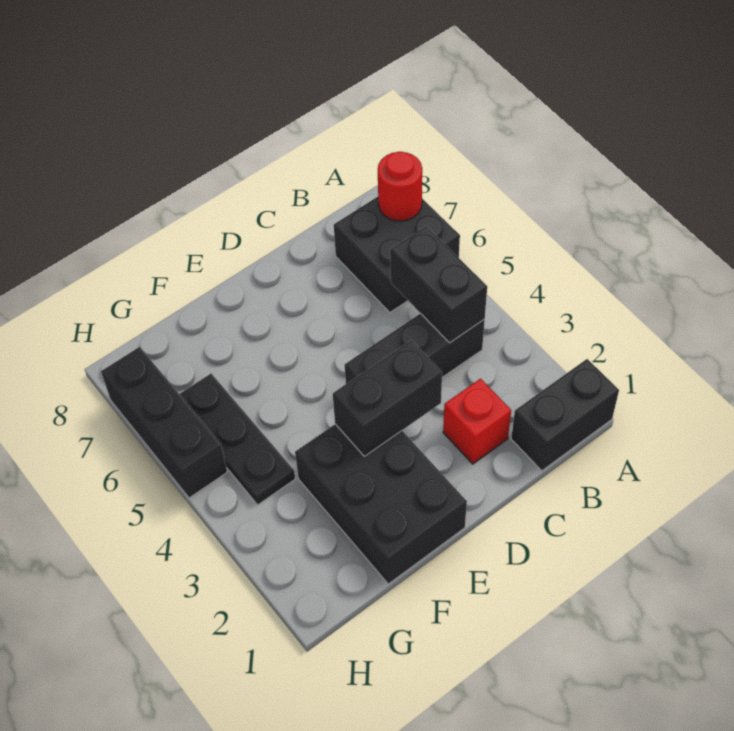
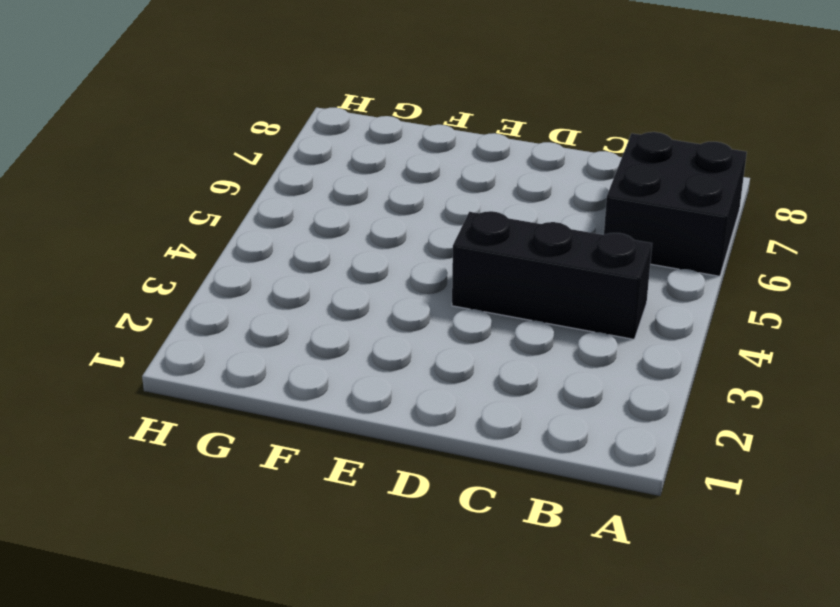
none -> black 1x2 brick [511,359,619,471]
none -> red 1x1 brick [443,379,511,464]

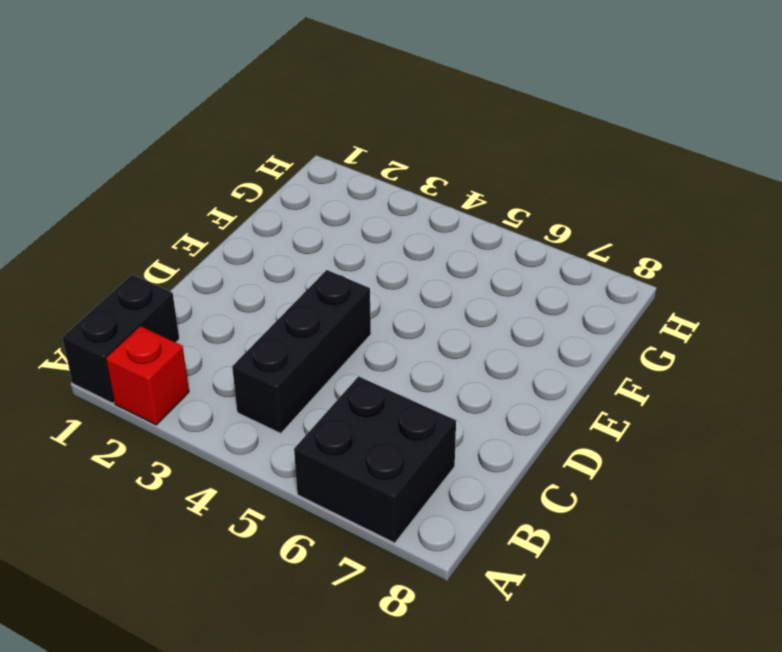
red 1x1 brick [106,326,189,425] -> red 1x1 brick moved to [443,379,511,464]
none -> black 2x3 brick [295,424,467,584]
none -> black 1x3 plate [179,374,295,505]

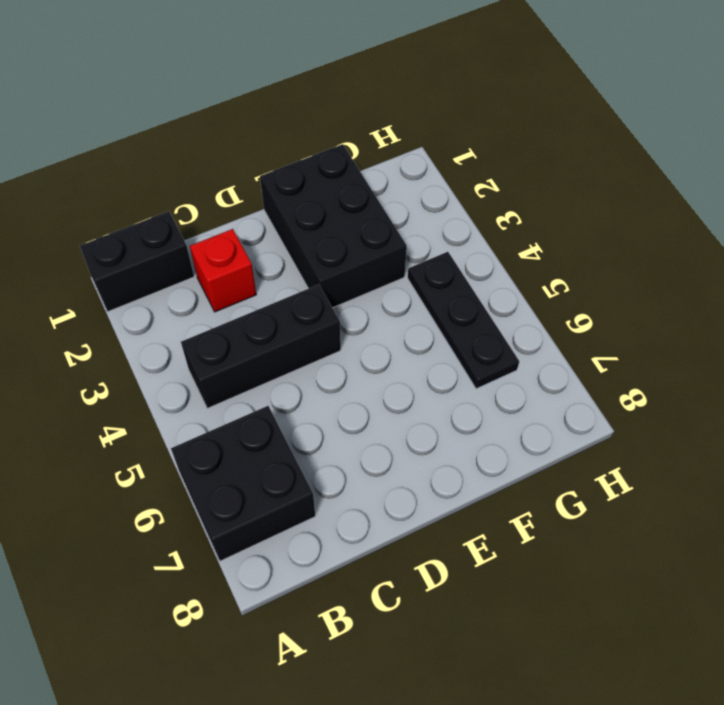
none -> black 1x3 brick [101,347,227,498]
none -> red 1x1 round brick [378,152,422,221]

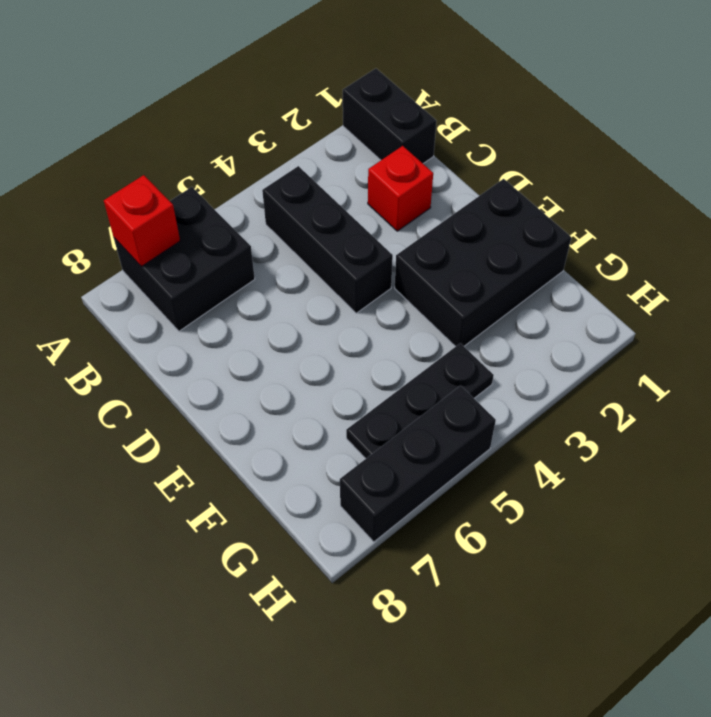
red 1x1 brick [104,175,180,266] -> red 1x1 round brick [378,152,422,221]
none -> black 1x2 brick [390,226,487,343]
none -> black 1x2 brick [333,340,442,456]

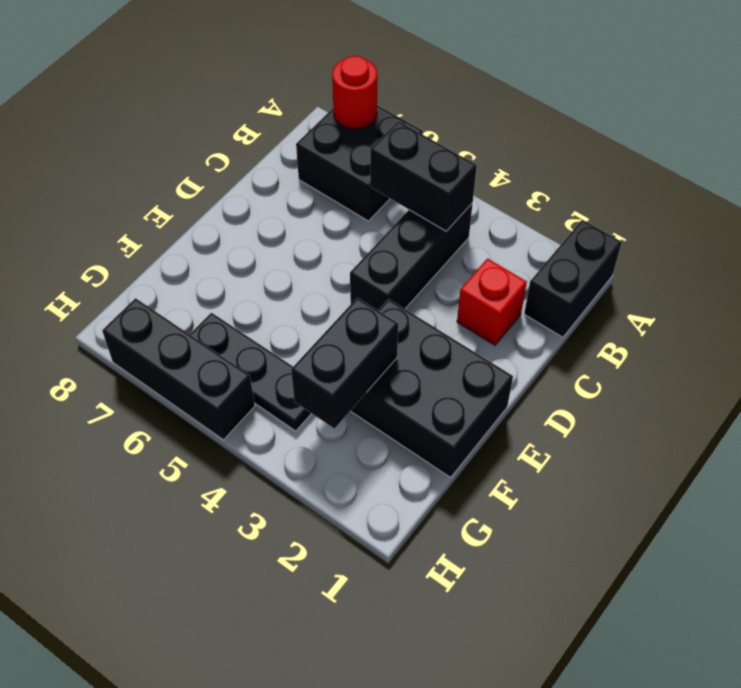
black 1x2 brick [291,298,398,429] -> black 1x2 brick moved to [333,340,442,456]

